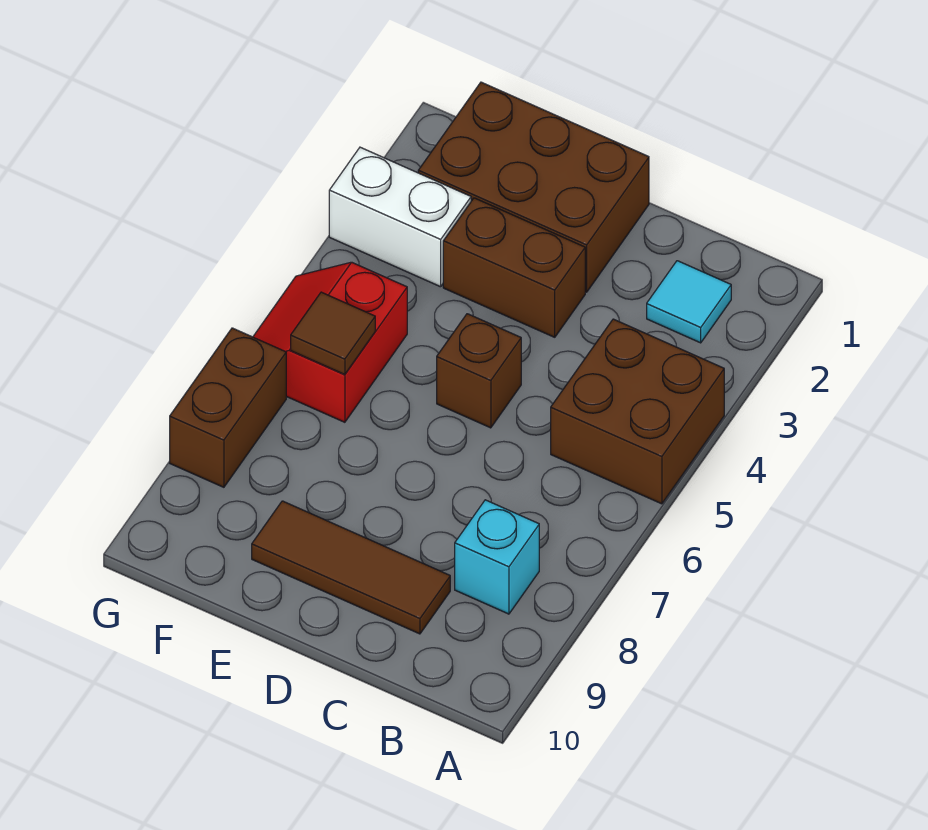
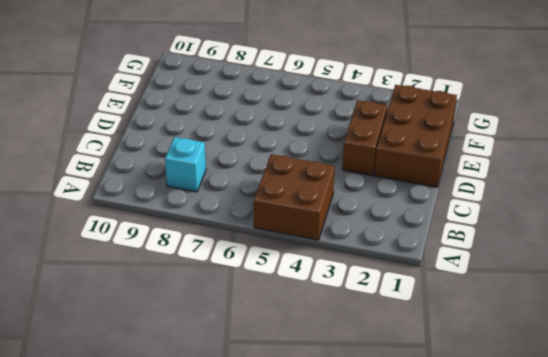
none -> cyan 1x1 tile [647,261,731,343]
none -> brown 1x3 tile [252,501,450,634]

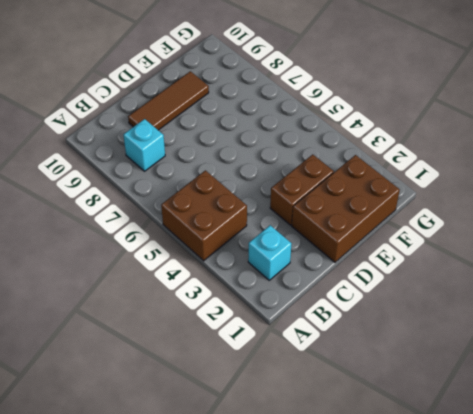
cyan 1x1 brick [248,225,291,280] -> cyan 1x1 tile [647,261,731,343]
none -> brown 1x1 brick [437,314,521,428]
none -> white 1x2 brick [329,147,471,287]

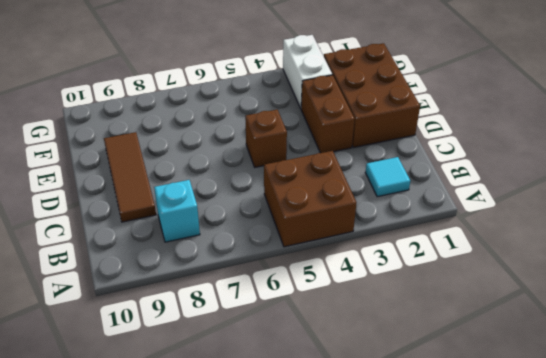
none -> red 2x2 slope [253,262,407,422]
none -> brown 1x2 brick [170,328,286,487]

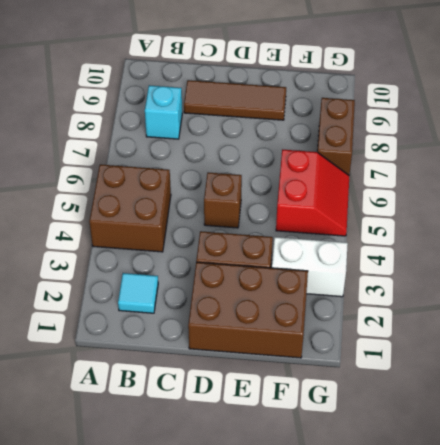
none -> brown 1x1 tile [291,292,375,375]

